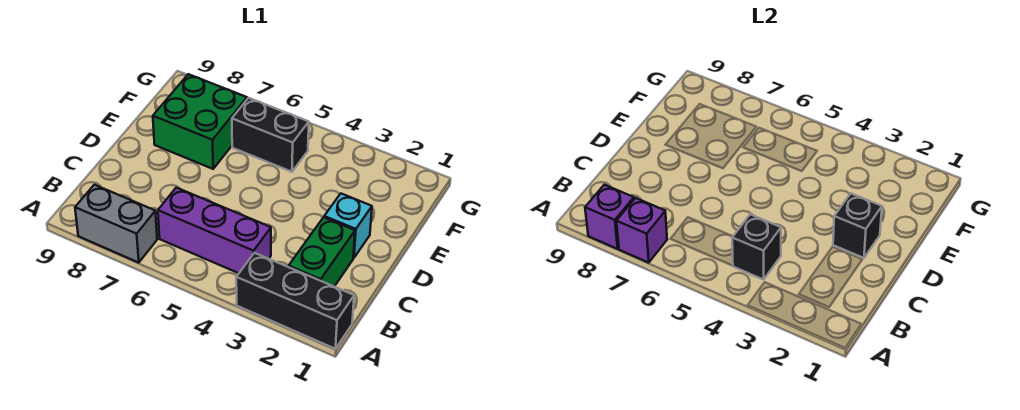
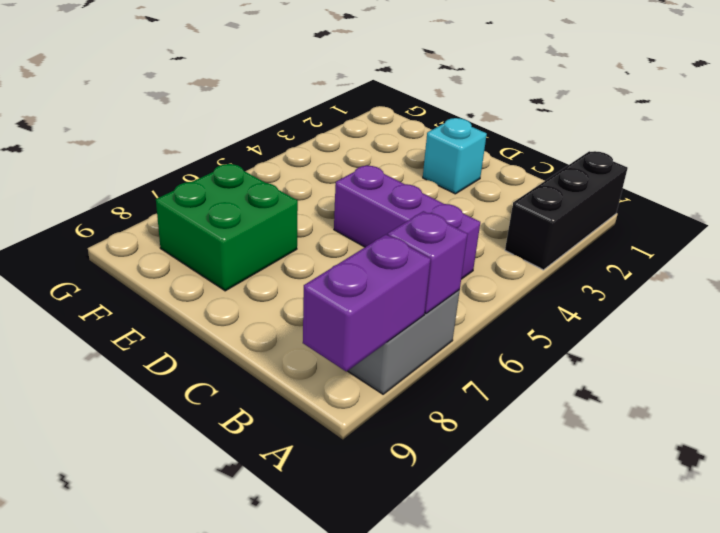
purple 1x2 brick [303,235,431,371] -> purple 1x1 brick [585,185,634,249]
purple 1x3 brick [334,165,480,279] -> purple 1x3 brick turned to [158,188,271,273]
none -> green 1x2 brick [289,217,355,286]
none -> black 1x2 brick [232,98,309,172]

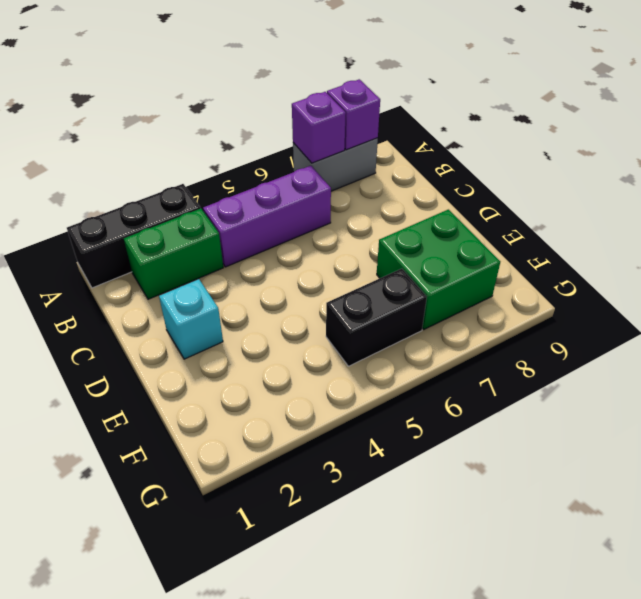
green 1x2 brick [124,208,223,299] -> green 1x2 brick turned to [289,217,355,286]
none -> black 1x1 brick [732,214,781,280]
none -> black 1x1 brick [833,194,882,258]

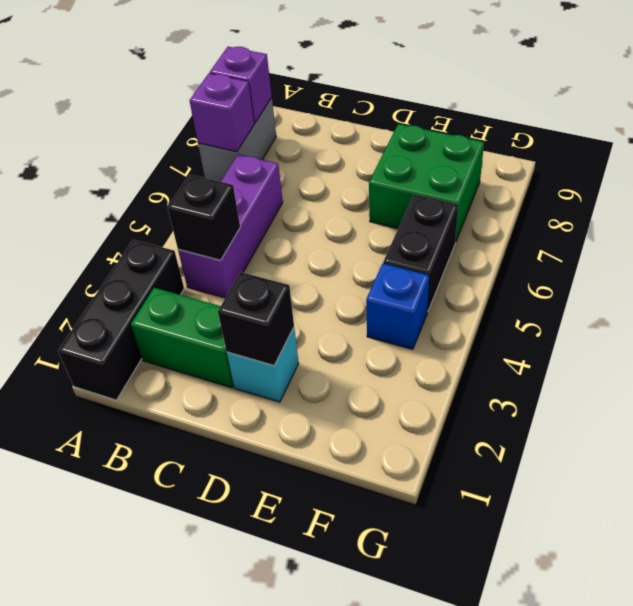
blue 1x1 brick [366,264,429,349] -> none

